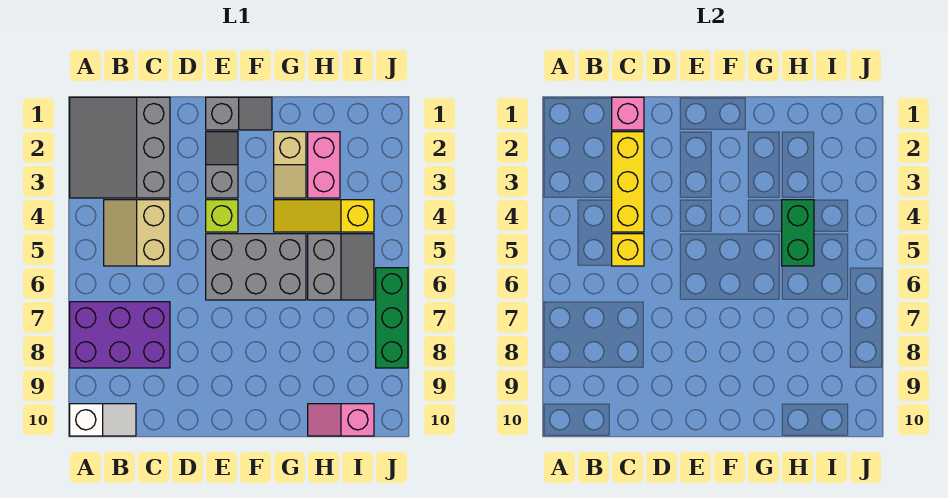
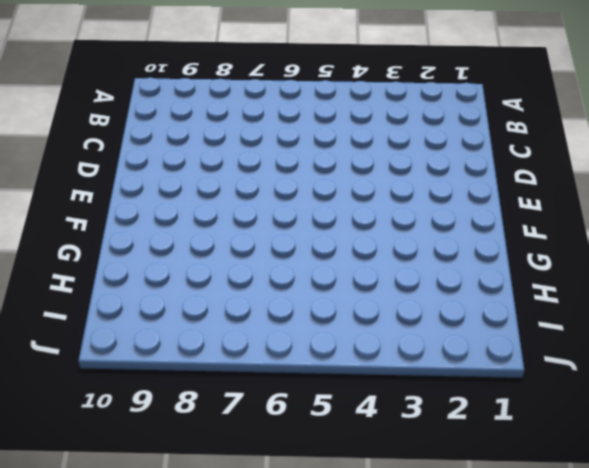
none -> grey 3x3 slope [70,97,170,198]
none -> purple 2x3 brick [70,302,170,368]
none -> white 1x2 slope [70,404,136,436]

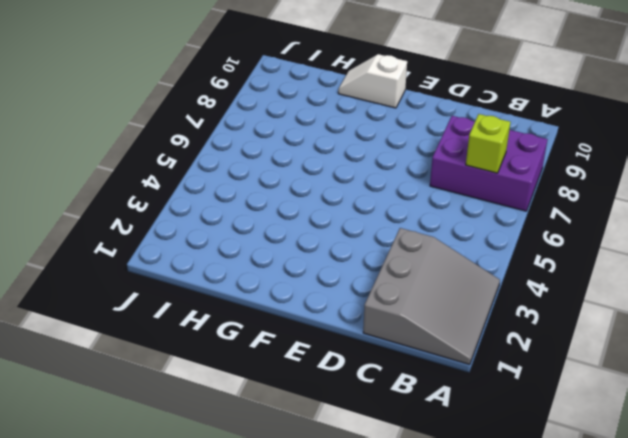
lime 1x1 brick [466,114,511,173] -> lime 1x1 brick moved to [206,200,238,232]
white 1x2 slope [338,54,407,108] -> white 1x2 slope moved to [70,404,136,436]
none -> tan 2x2 slope [104,200,170,266]
none -> grey 1x2 slope [206,97,272,130]
none -> grey 1x2 slope [206,132,238,198]

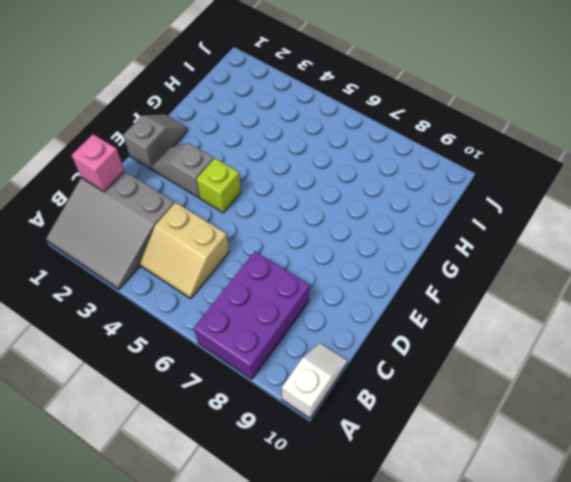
none -> grey 2x3 brick [206,234,306,300]
none -> tan 1x2 slope [274,132,306,198]
none -> yellow 1x3 slope [274,200,374,232]

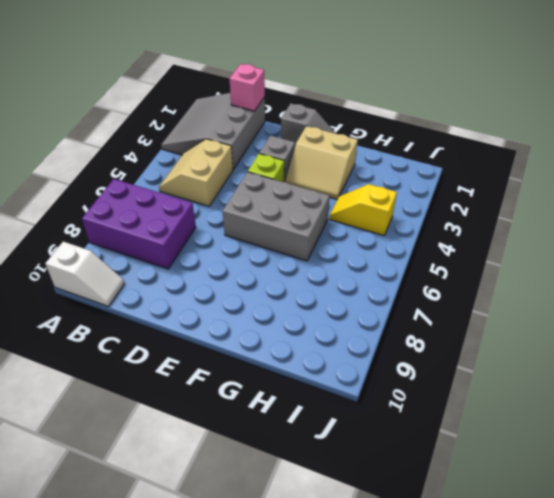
tan 2x2 slope [286,126,358,199] -> tan 1x2 slope [274,132,306,198]
yellow 1x2 slope [329,184,397,235] -> yellow 1x3 slope [274,200,374,232]
none -> pink 1x2 brick [308,132,340,198]
none -> grey 2x2 slope [308,234,374,300]
none -> pink 1x2 slope [308,404,374,436]

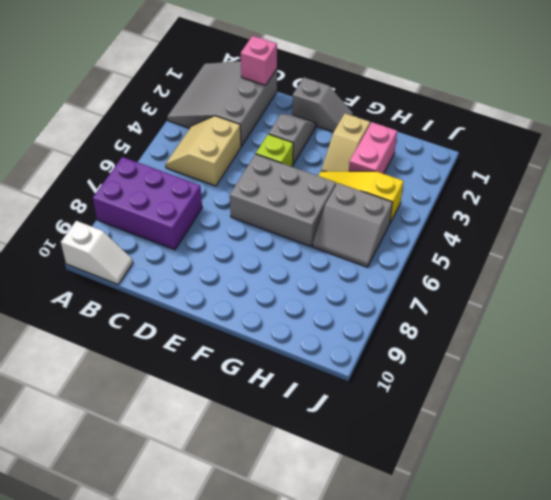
grey 2x2 slope [313,183,392,267] -> grey 2x2 slope turned to [308,234,374,300]
none -> pink 1x2 slope [308,404,374,436]
none -> green 1x3 brick [376,268,408,368]
none -> yellow 1x3 brick [612,132,644,232]

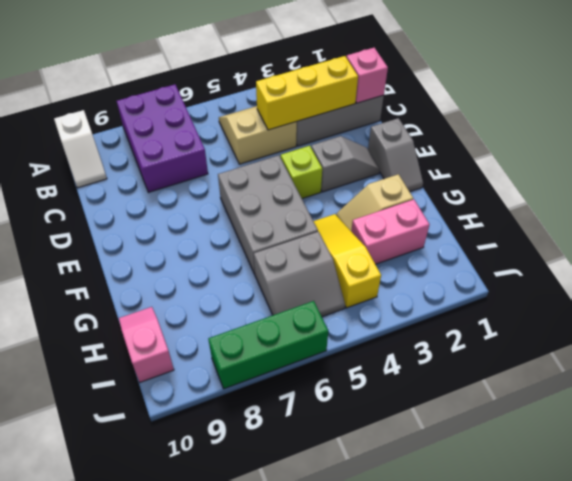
none -> yellow 1x1 brick [612,234,644,266]
none -> green 1x2 brick [782,200,814,266]

